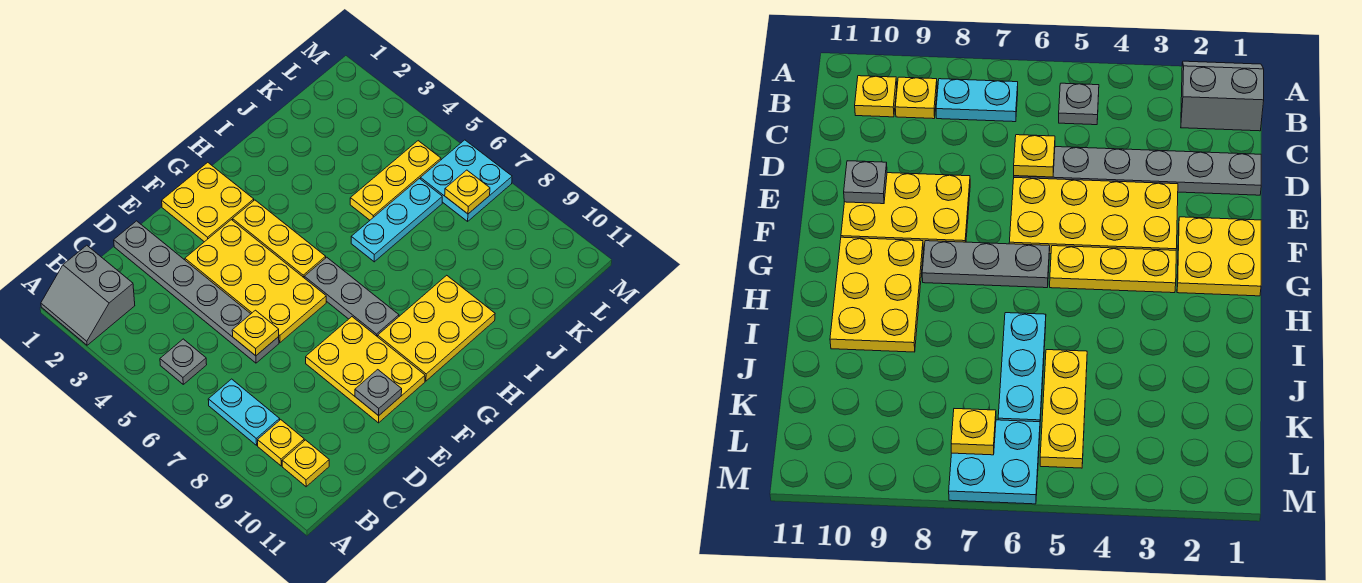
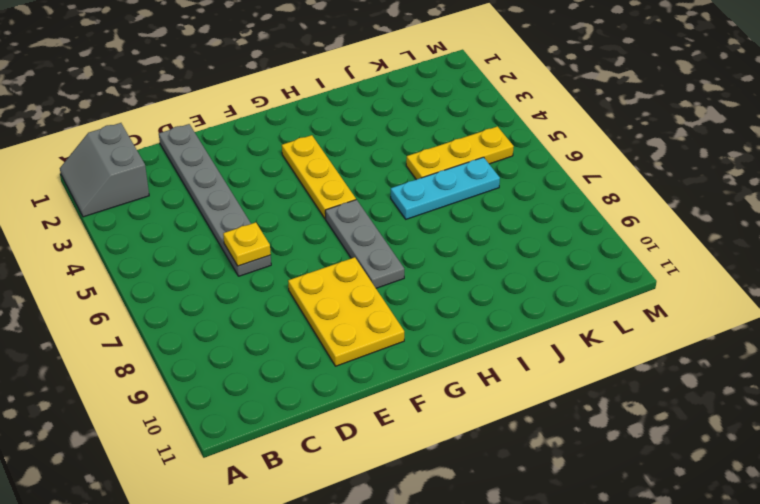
none -> grey 1x1 plate [160,339,207,384]
none -> cyan 1x2 plate [208,379,280,445]
none -> yellow 1x1 plate [258,420,304,466]

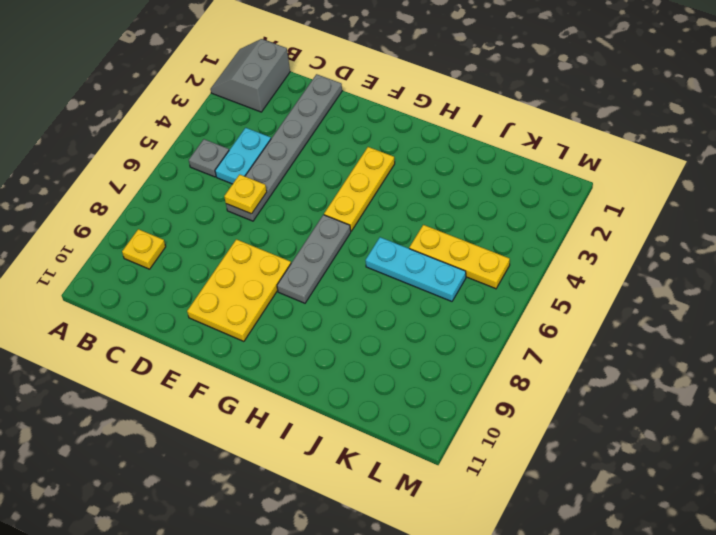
cyan 1x2 plate [215,128,271,184] -> cyan 1x2 plate moved to [208,379,280,445]
none -> yellow 1x1 plate [282,440,329,487]
none -> yellow 2x4 plate [185,220,326,342]
none -> yellow 2x2 plate [162,162,254,242]

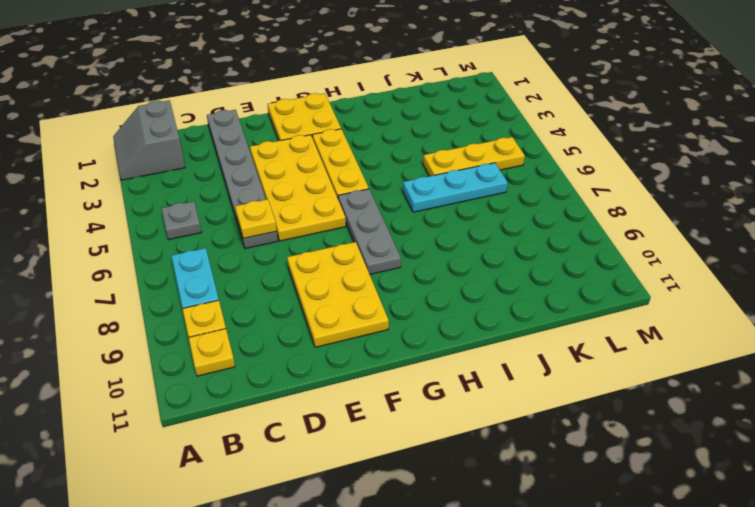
none -> yellow 2x3 plate [378,275,495,381]
none -> cyan 2x2 plate [420,140,512,221]
none -> grey 1x1 plate [355,370,402,416]

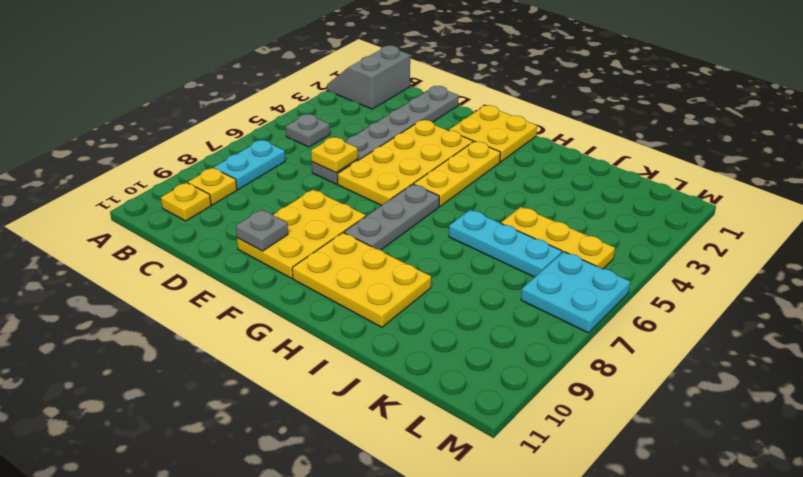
none -> yellow 1x1 plate [445,170,490,214]

